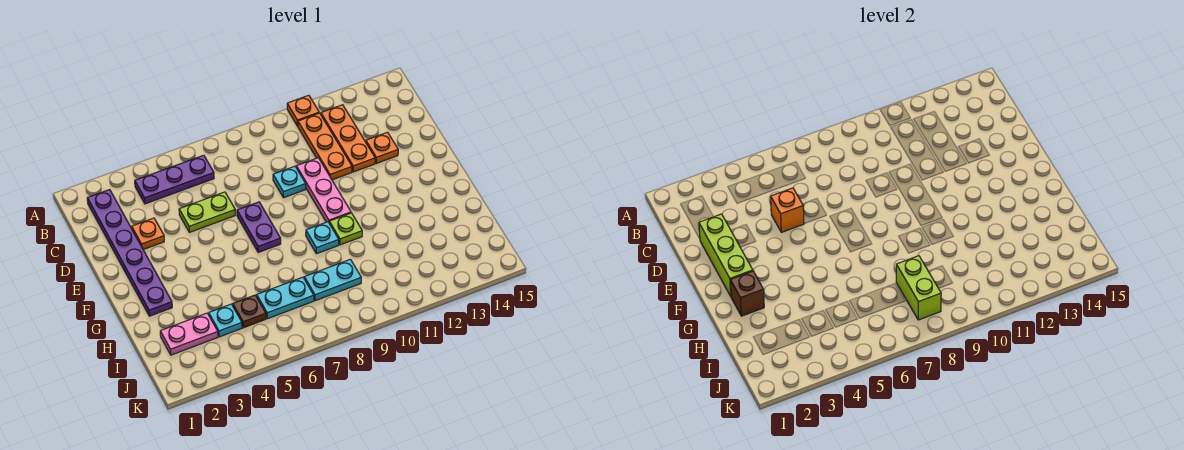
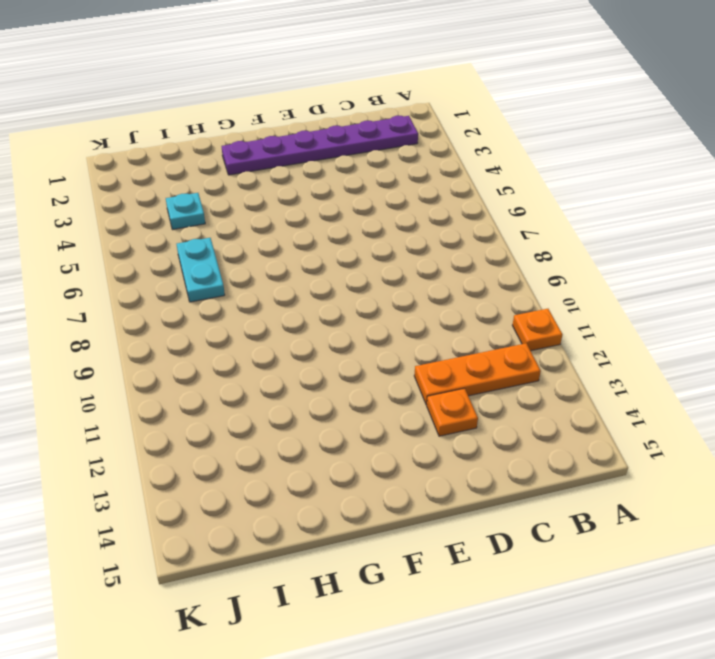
none -> purple 1x3 plate [135,155,214,204]
none -> orange 1x3 plate [298,113,352,180]
none -> orange 1x1 plate [132,218,164,250]

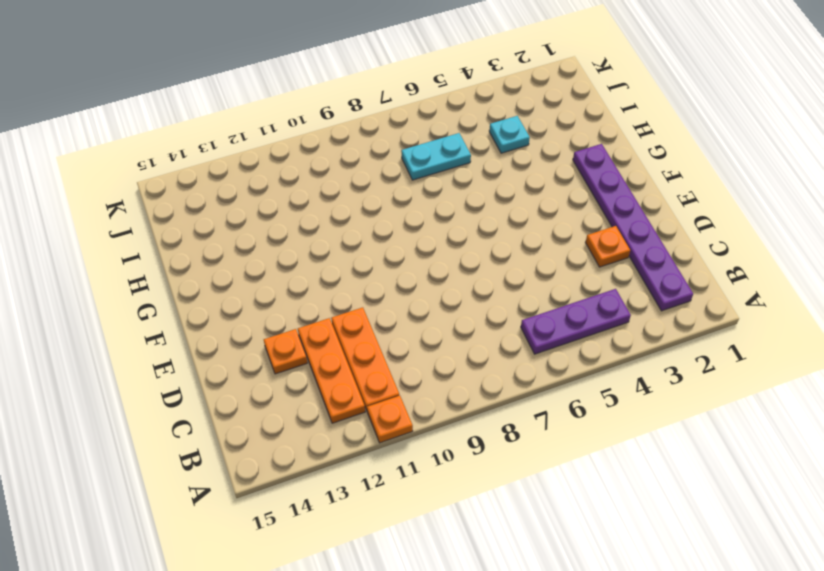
none -> lime 1x2 plate [179,192,235,232]
none -> cyan 1x1 plate [273,166,306,198]
none -> pink 1x3 plate [296,158,351,222]

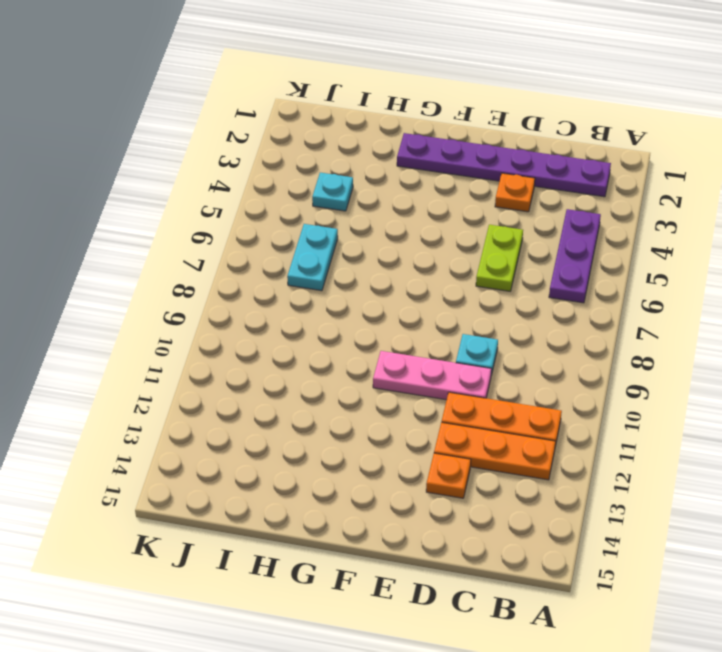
none -> orange 1x1 plate [287,95,319,126]
none -> purple 1x2 plate [237,202,281,253]
none -> cyan 1x1 plate [306,222,339,254]

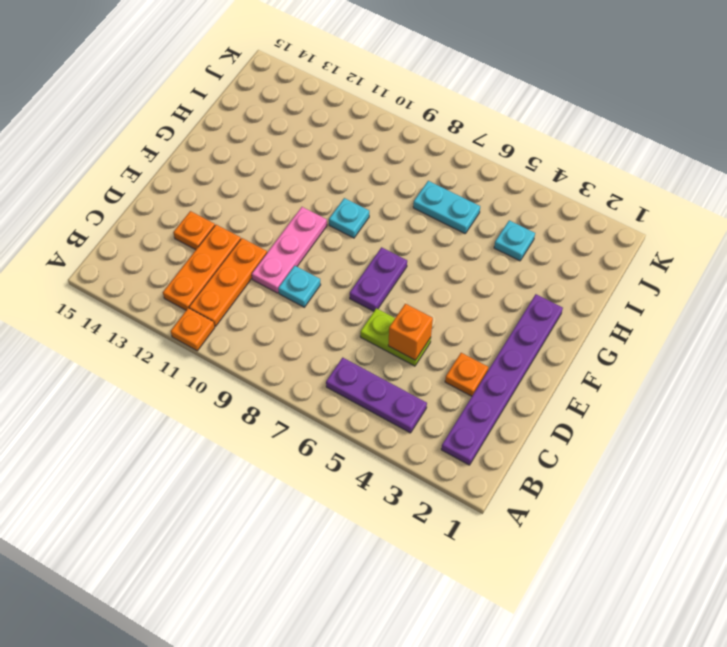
none -> lime 1x1 plate [329,213,362,245]
none -> pink 1x2 plate [160,313,218,355]
none -> brown 1x1 plate [233,295,266,328]

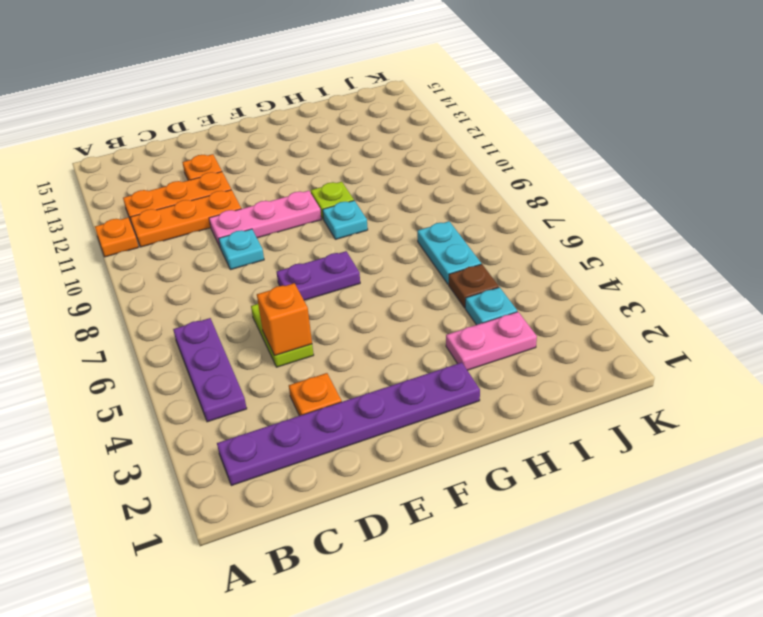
pink 1x2 plate [446,312,537,370] -> pink 1x2 plate turned to [160,313,218,355]
none -> cyan 1x2 plate [304,259,361,301]
none -> lime 1x3 brick [699,214,753,296]
none -> brown 1x1 brick [730,271,764,316]

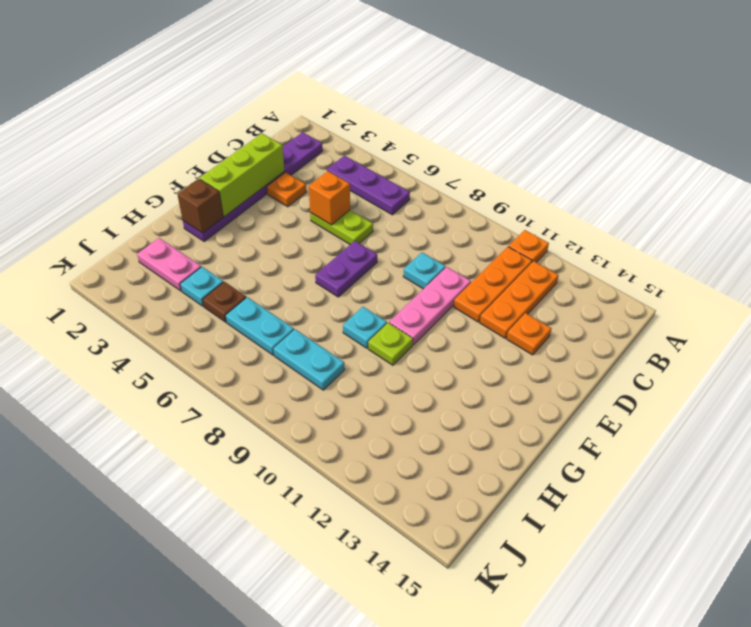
none -> lime 1x2 brick [896,256,941,320]

